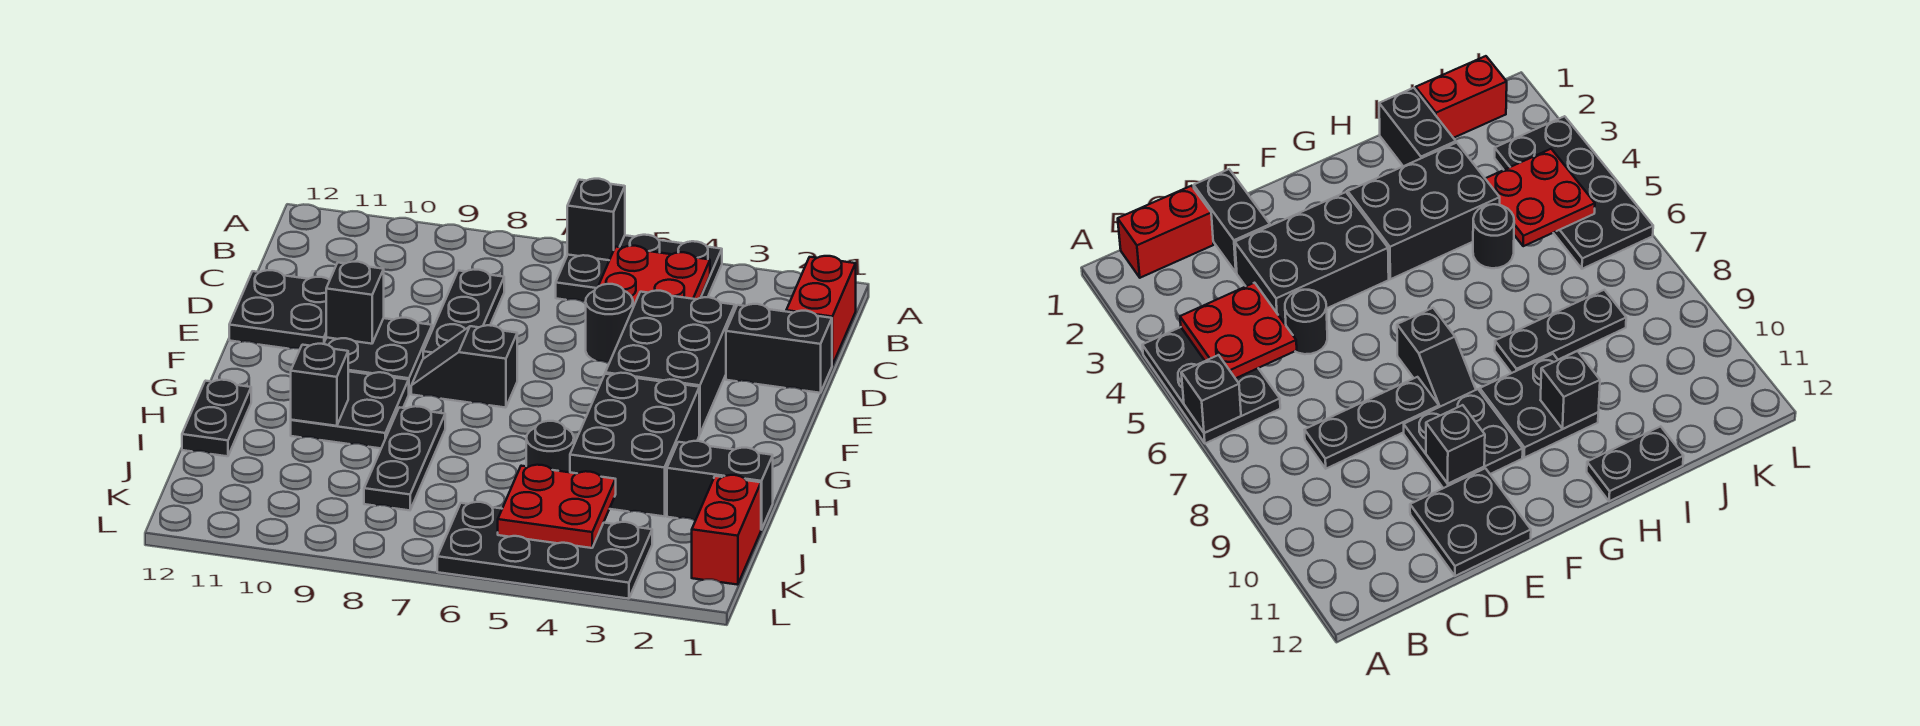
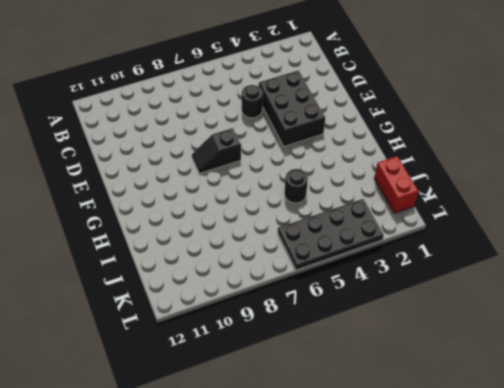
none -> black 2x3 plate [556,235,722,303]
none -> red 1x2 brick [786,256,856,365]
none -> black 1x3 plate [423,270,504,359]

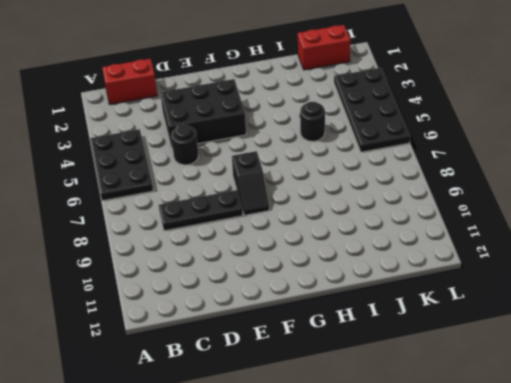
none -> black 1x2 brick [726,304,832,393]
none -> black 2x2 plate [229,270,330,349]
none -> black 2x2 plate [324,318,432,393]

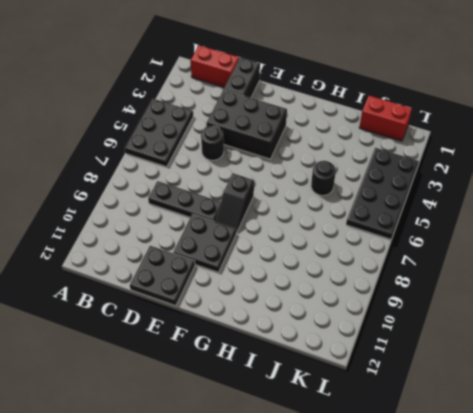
none -> black 2x3 brick [570,373,699,516]
none -> black 2x2 plate [291,371,409,448]
none -> black 1x3 plate [364,406,445,510]

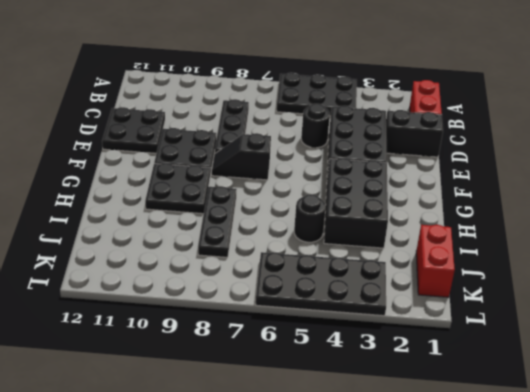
none -> black 1x2 plate [182,380,251,456]
none -> black 1x2 brick [667,441,773,530]
none -> black 1x1 brick [567,179,625,260]

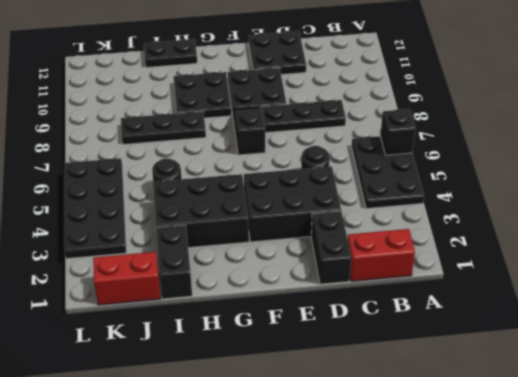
none -> red 2x2 plate [599,246,710,307]
none -> black 1x1 brick [326,262,384,344]
none -> black 1x1 brick [291,344,348,426]

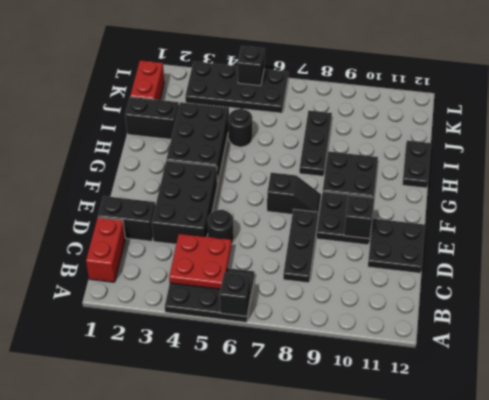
black 1x1 brick [238,46,265,86] -> black 1x1 brick moved to [291,344,348,426]
none -> red 2x2 plate [498,465,616,548]

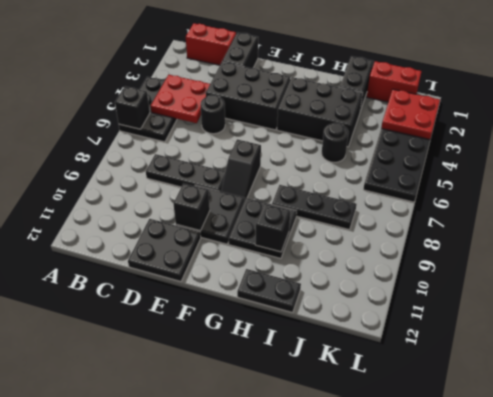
red 2x2 plate [381,89,440,139] -> red 2x2 plate moved to [498,465,616,548]

